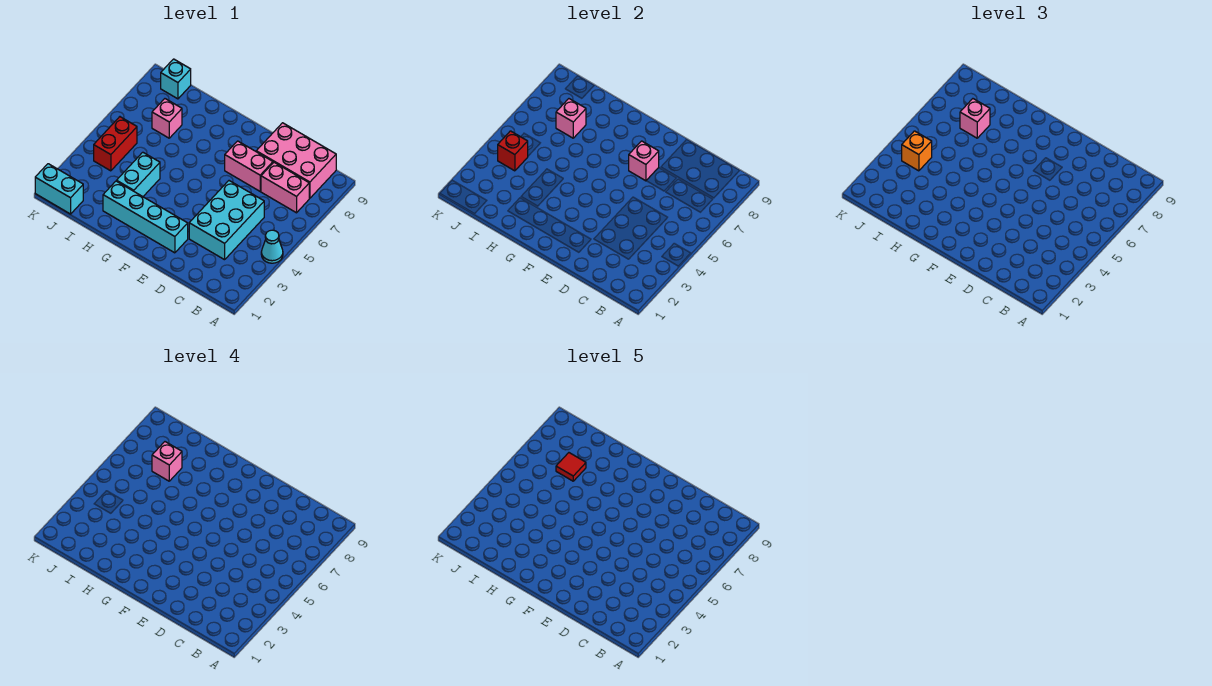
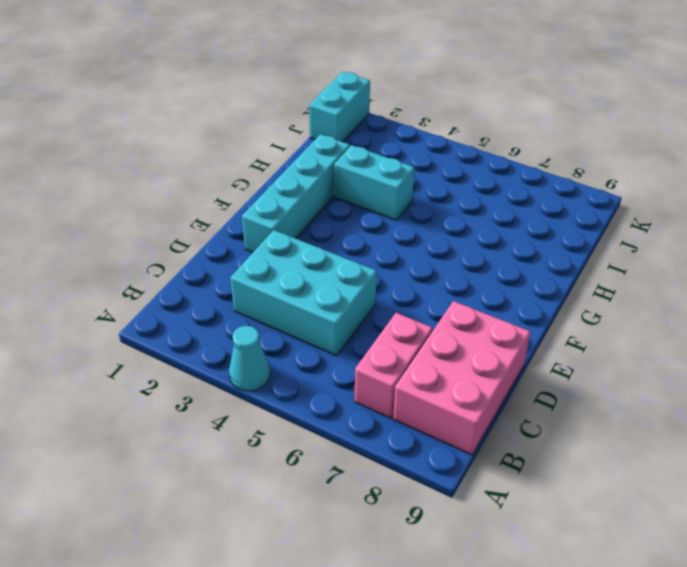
none -> pink 1x2 brick [225,141,273,191]
none -> pink 1x1 brick [152,99,182,138]
none -> red 1x2 brick [94,117,137,171]

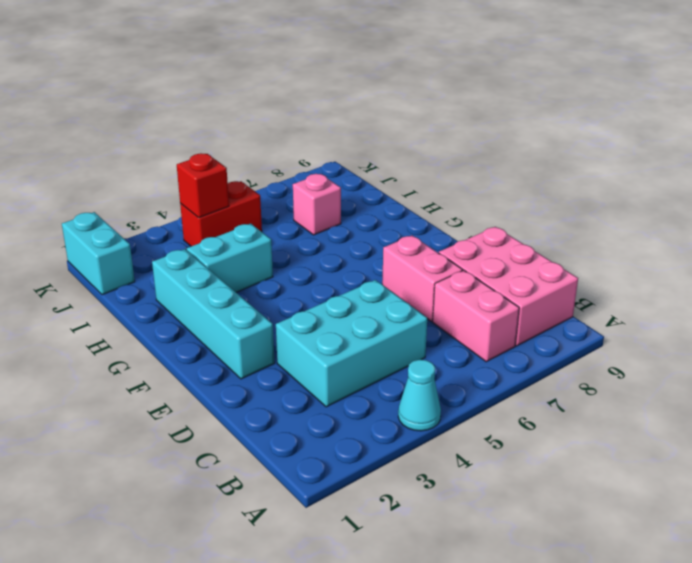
none -> cyan 1x1 brick [161,59,191,99]
none -> pink 1x1 brick [629,141,659,181]
none -> pink 1x1 brick [556,99,586,138]

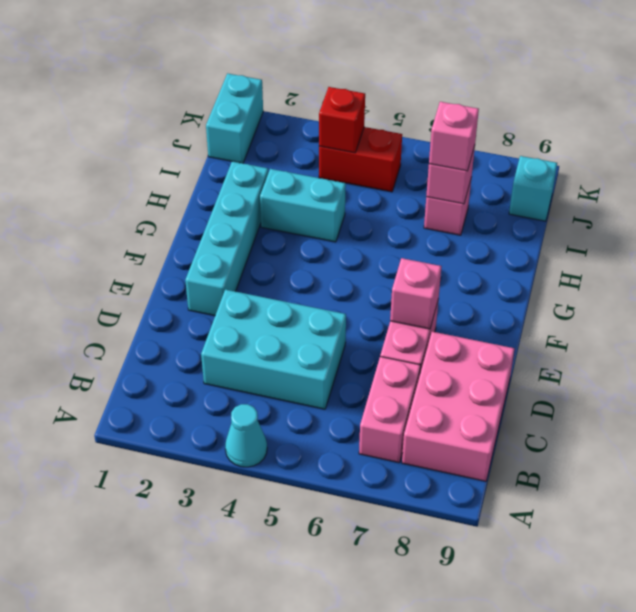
none -> orange 1x1 brick [902,131,932,171]
none -> pink 1x1 brick [152,442,182,481]
none -> red 1x1 tile [556,453,586,481]

